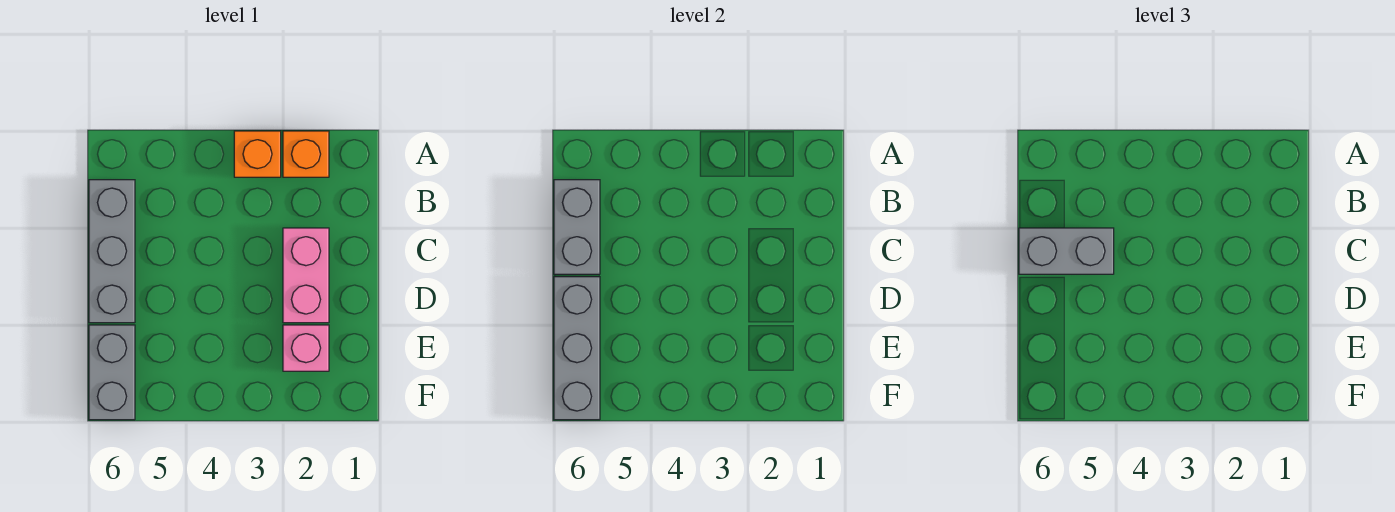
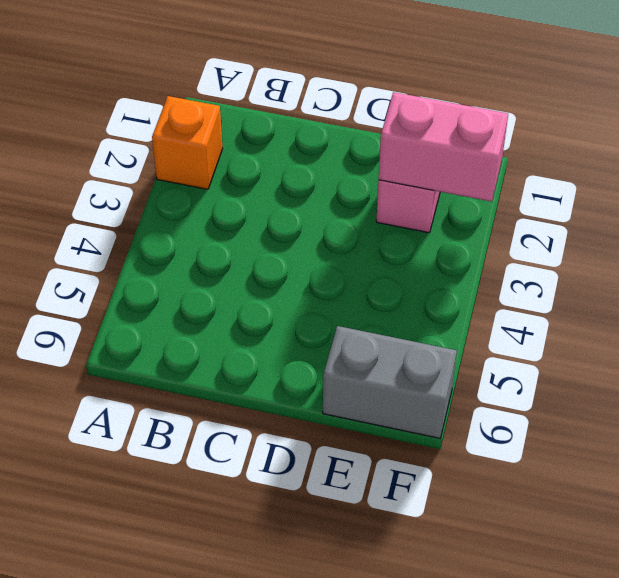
pink 1x2 brick [379,92,508,202] -> pink 1x2 brick moved to [283,228,329,323]
none -> orange 1x1 brick [234,131,281,177]
none -> grey 1x3 brick [89,180,135,323]

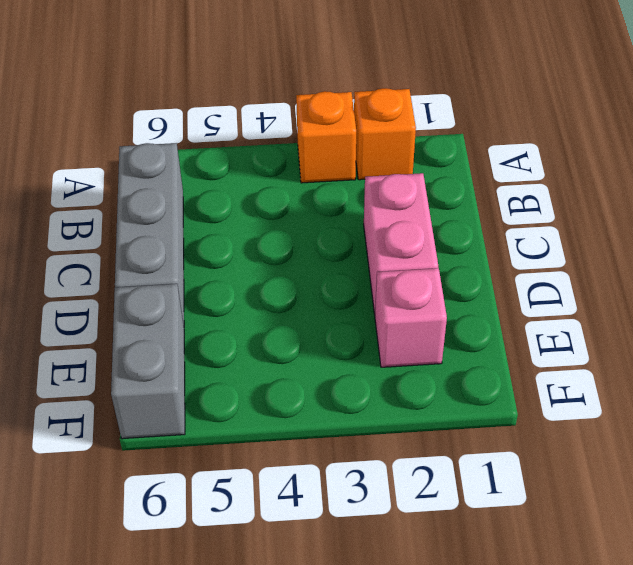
none -> grey 1x2 brick [554,180,600,274]
none -> grey 1x3 brick [554,277,600,420]

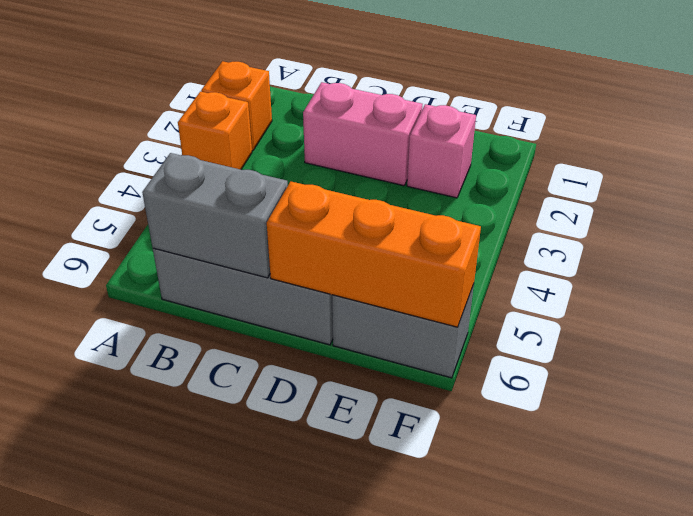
orange 1x3 brick [267,182,481,327] -> grey 1x3 brick [554,277,600,420]
none -> grey 1x2 brick [1019,228,1114,274]

